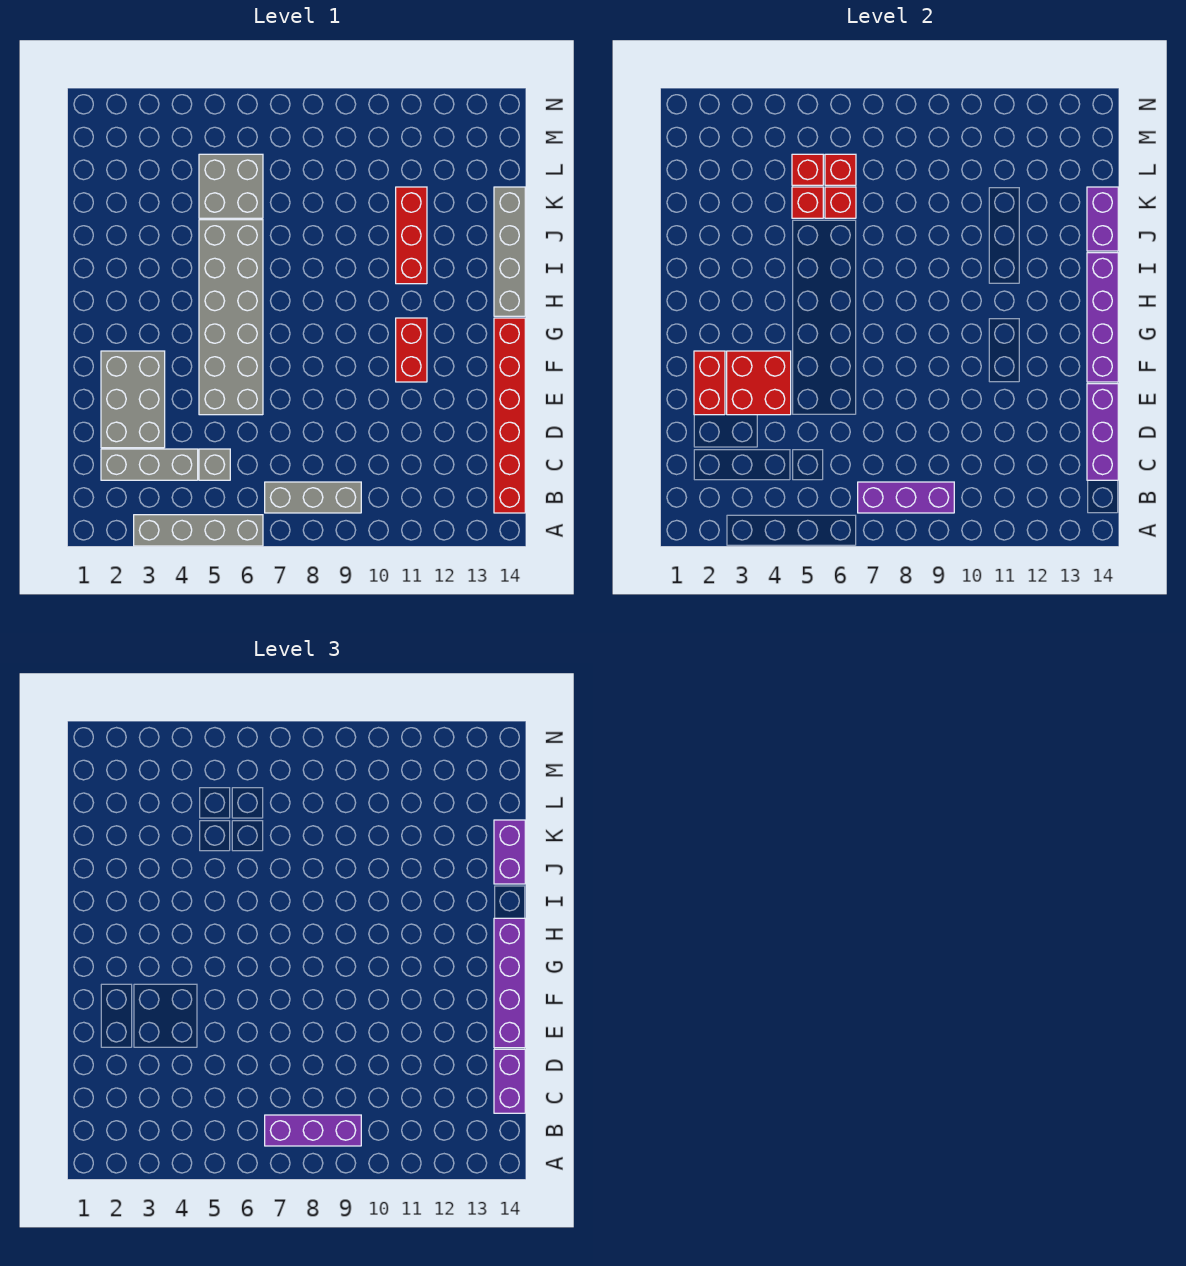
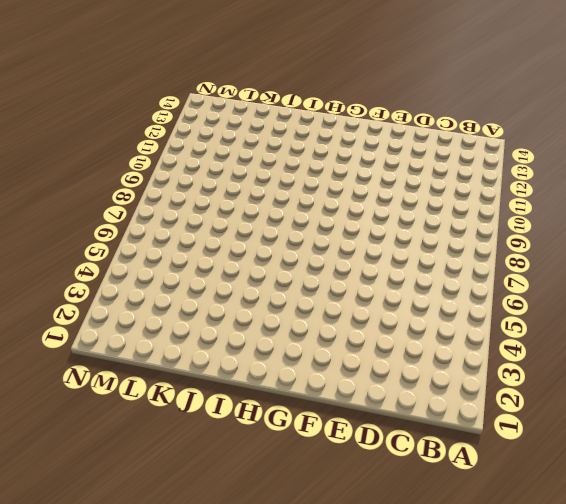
none -> grey 1x4 brick [134,515,263,546]
none -> grey 1x3 brick [265,482,361,513]
none -> red 1x6 brick [494,318,525,513]

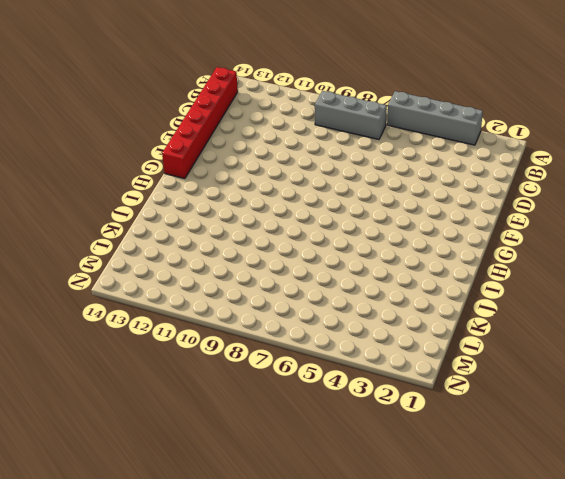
none -> grey 1x3 brick [101,449,198,480]
none -> grey 1x1 brick [199,449,230,480]
none -> grey 2x3 brick [101,351,165,448]

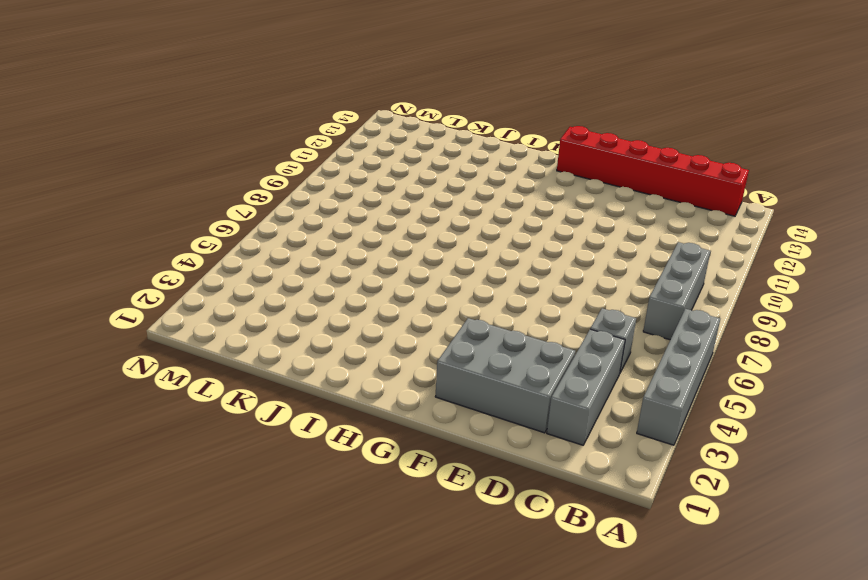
none -> grey 2x6 brick [199,220,263,415]
none -> red 1x2 brick [396,318,427,382]
none -> grey 1x4 brick [494,187,525,316]

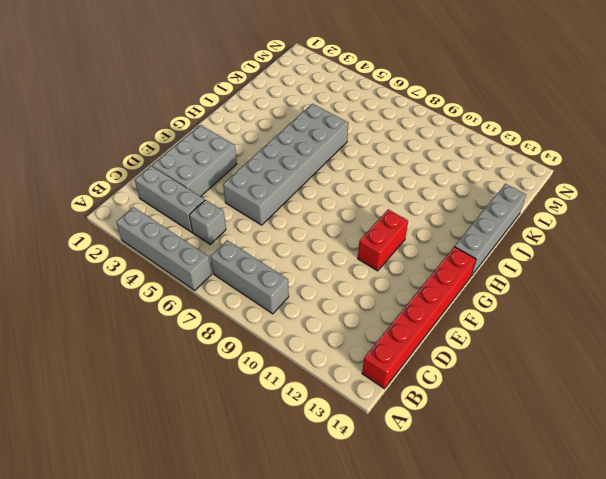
none -> red 1x3 brick [396,187,427,284]
none -> grey 2x2 brick [199,154,263,218]
none -> purple 1x3 brick [858,482,954,513]

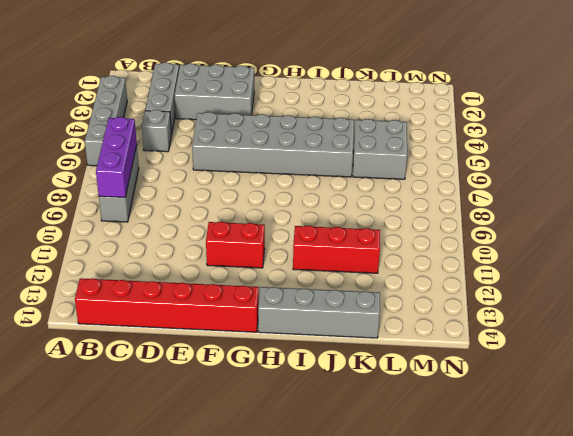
none -> purple 1x3 brick [1087,384,1118,480]
none -> red 1x2 brick [694,351,725,415]
none -> red 2x2 brick [727,351,791,415]

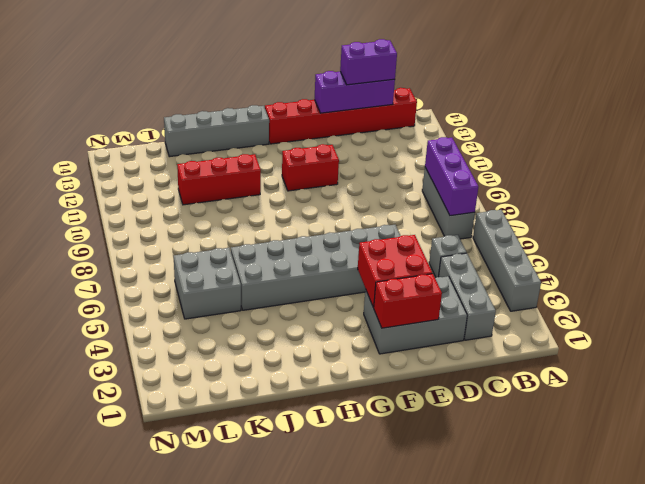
none -> purple 1x4 brick [1087,253,1118,382]
none -> purple 1x2 brick [1087,187,1118,251]
none -> red 1x1 brick [792,187,823,218]

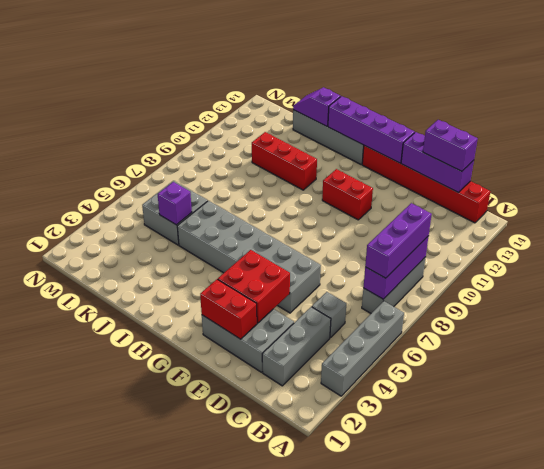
purple 1x2 slope [293,87,341,126] -> purple 1x2 brick [1087,187,1118,251]
purple 1x1 brick [158,182,192,225] -> red 1x1 brick [792,187,823,218]
none -> red 1x1 brick [825,187,856,218]
none -> red 1x1 brick [792,154,823,185]
none -> red 1x1 brick [825,154,856,185]

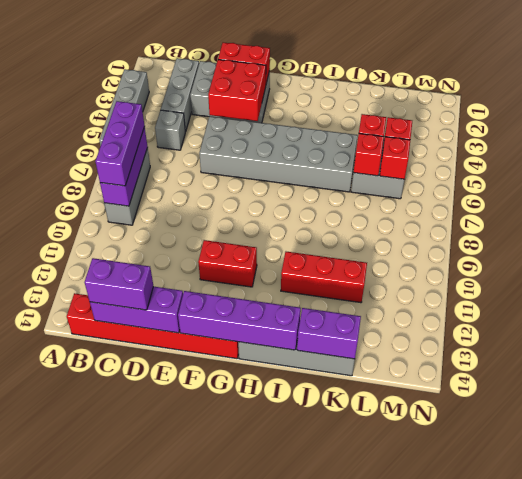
none -> purple 1x4 brick [494,918,525,1048]
none -> purple 1x2 brick [494,820,525,884]

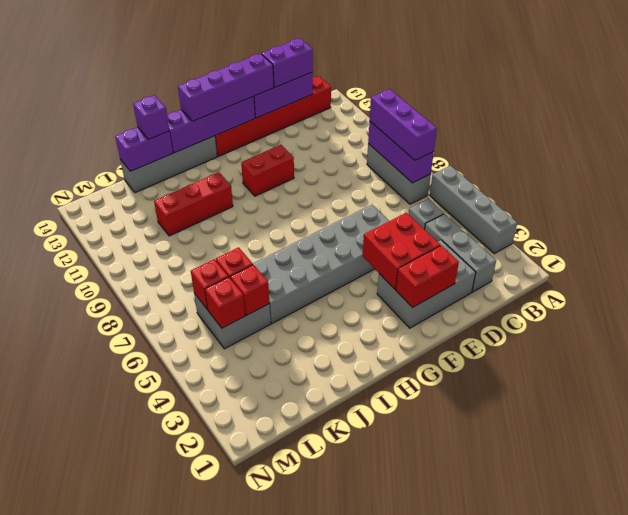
purple 1x1 brick [133,95,169,140] -> purple 1x2 brick [494,820,525,884]

